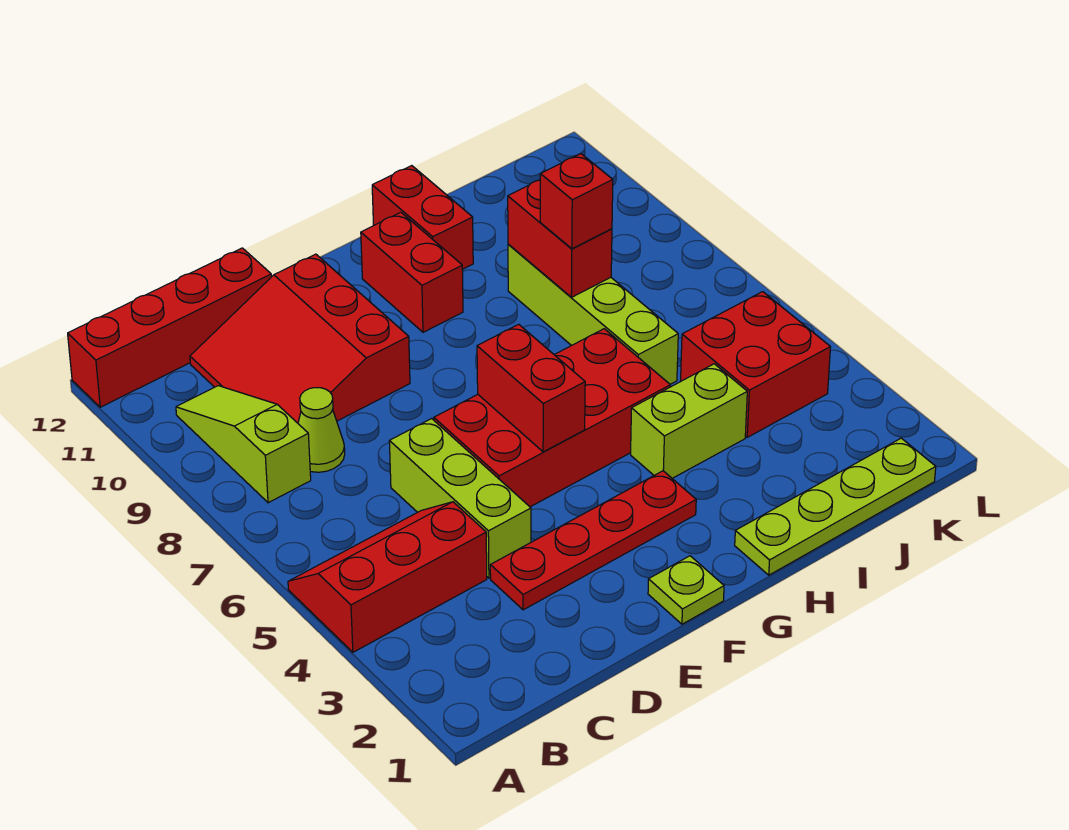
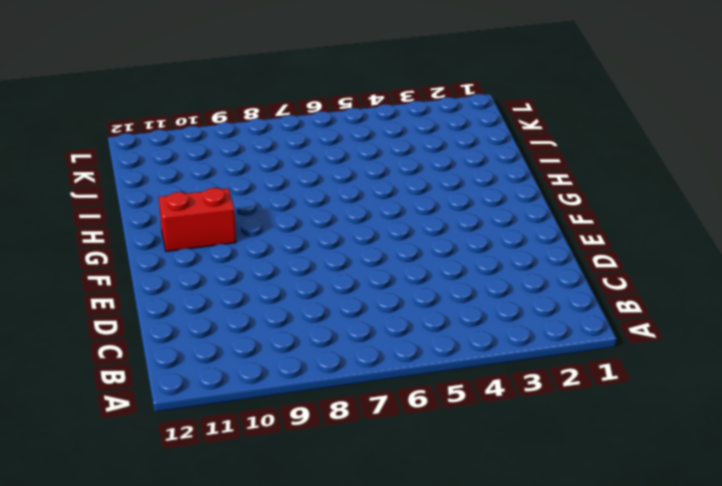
none -> red 2x3 slope [288,502,487,652]
none -> red 1x4 brick [68,248,271,407]
none -> lime 1x3 slope [176,386,311,503]

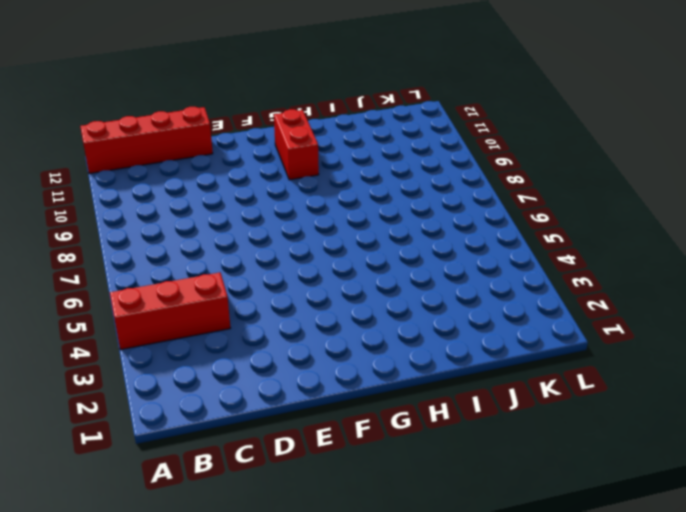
none -> lime 1x3 slope [176,386,311,503]
none -> lime 1x1 cone [298,388,345,472]
none -> red 3x3 slope [190,254,410,423]

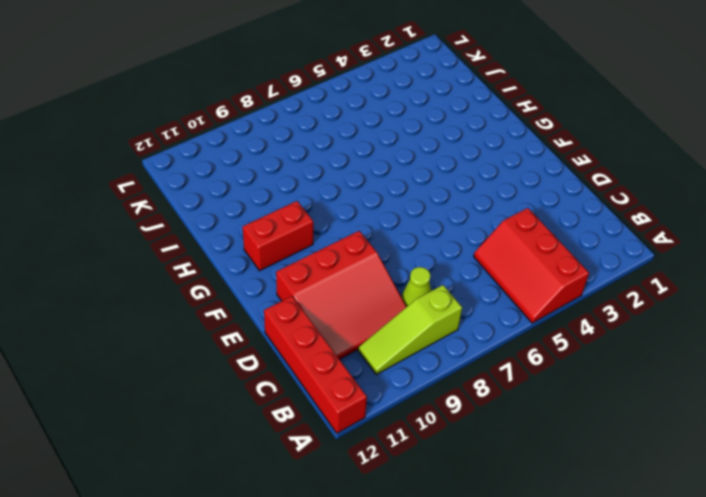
none -> red 1x4 plate [490,471,696,610]
none -> lime 1x3 brick [389,419,531,578]
none -> red 2x4 brick [434,329,670,507]

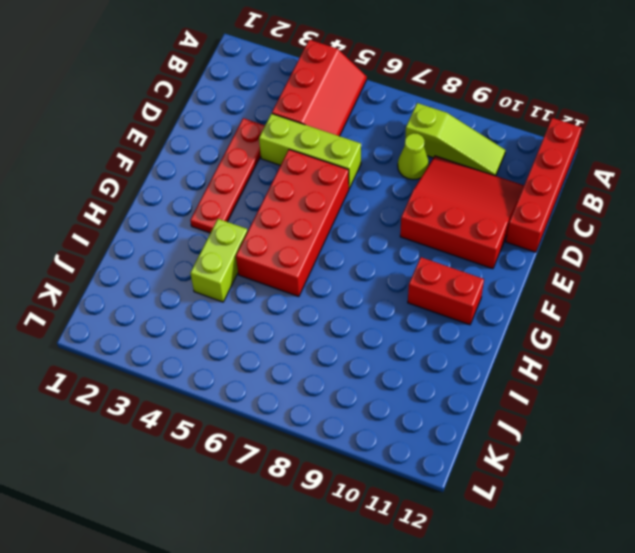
none -> lime 1x1 plate [648,556,724,624]
none -> lime 1x4 plate [735,438,936,575]
none -> red 1x2 brick [372,166,473,269]

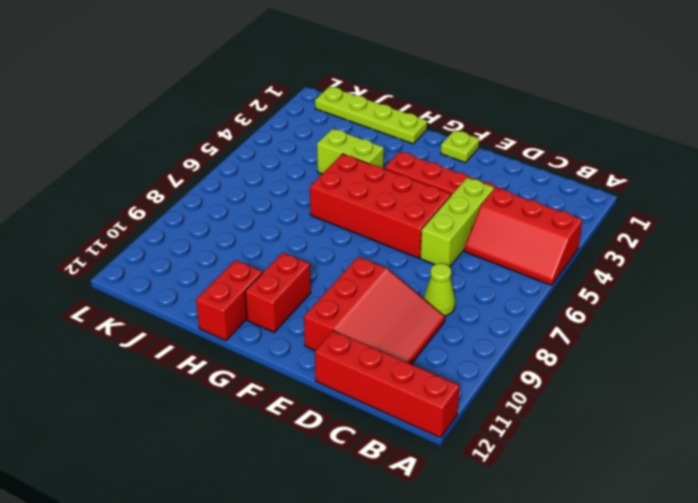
none -> lime 1x3 slope [176,386,311,503]
none -> lime 1x4 brick [508,244,678,384]
none -> red 2x2 brick [681,292,830,437]

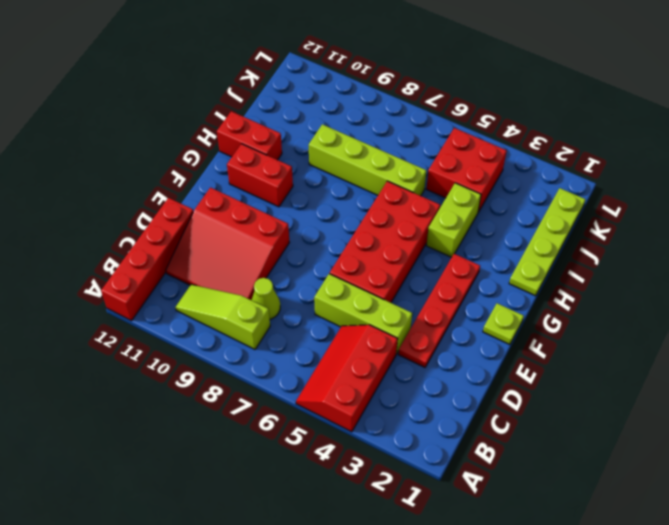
none -> red 1x2 brick [477,324,585,452]
none -> red 1x2 brick [508,180,612,297]
none -> red 1x1 brick [540,154,613,249]

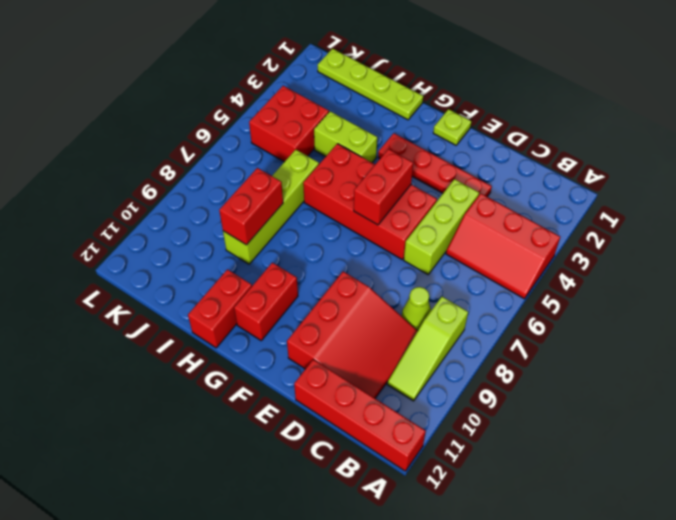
none -> red 1x1 brick [540,154,613,249]

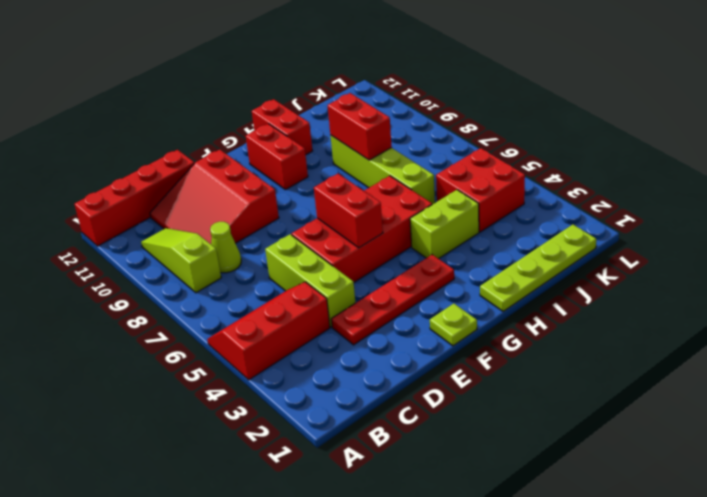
none -> red 1x1 brick [540,154,613,249]

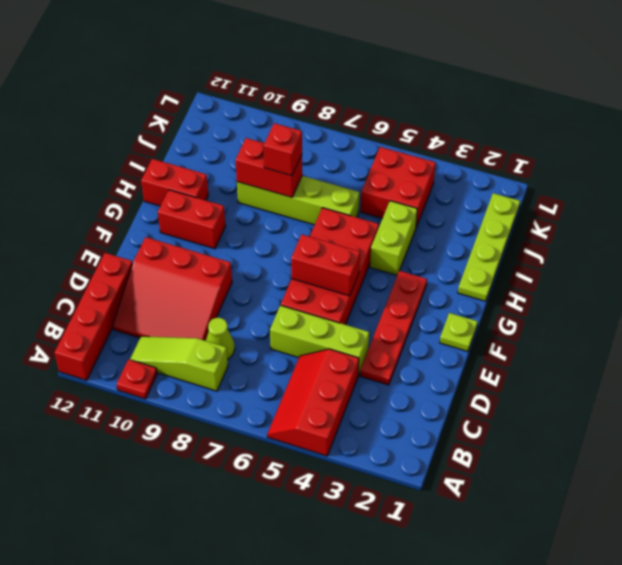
red 1x1 plate [117,359,157,399] -> none

